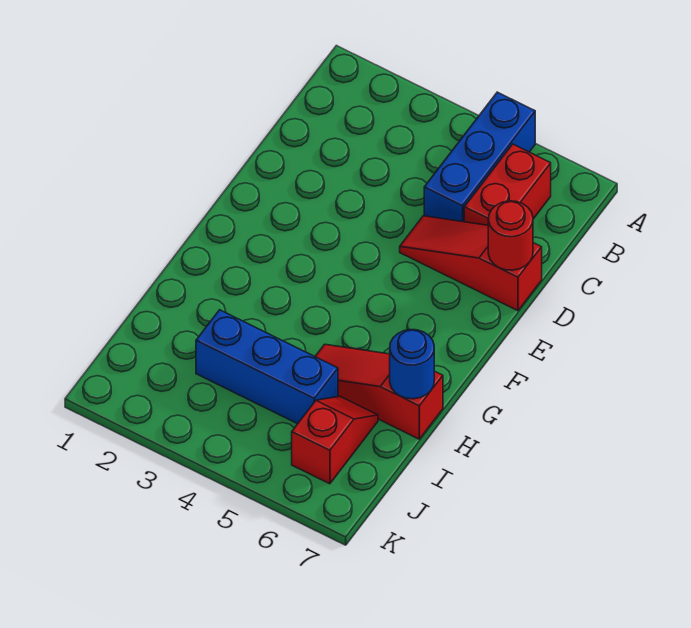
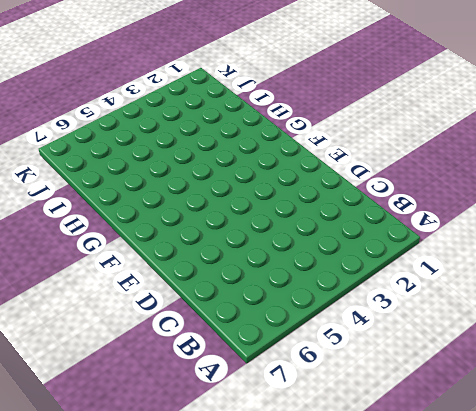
none -> blue 1x3 brick [424,92,535,222]
none -> red 1x2 brick [464,144,551,225]

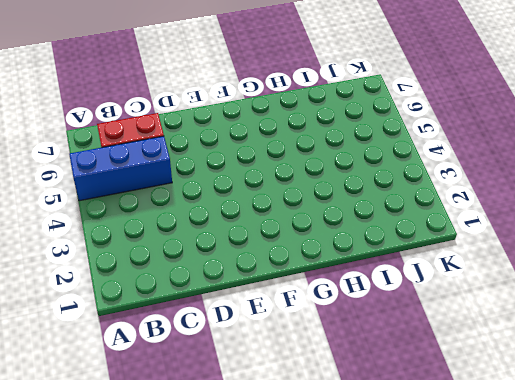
none -> red 1x3 slope [400,216,542,311]
none -> red 1x3 slope [315,344,443,439]

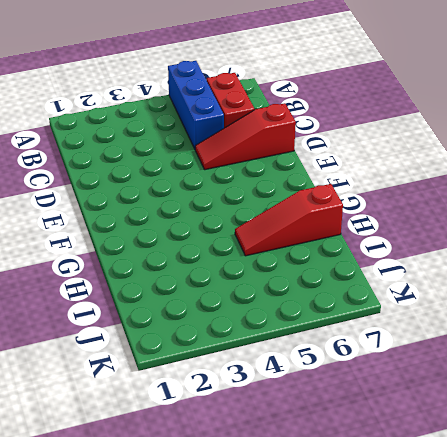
none -> blue 1x3 brick [196,310,338,424]
none -> red 1x2 slope [292,396,378,484]

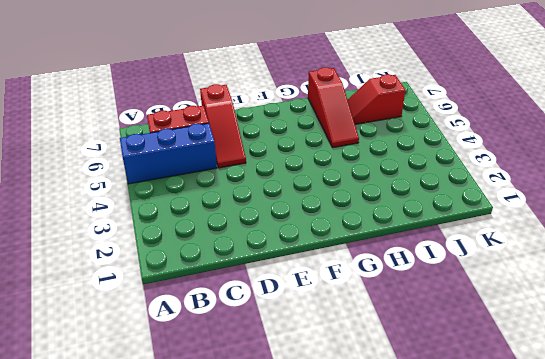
none -> blue 1x3 brick [196,310,338,424]
none -> red 1x1 round brick [488,201,533,270]

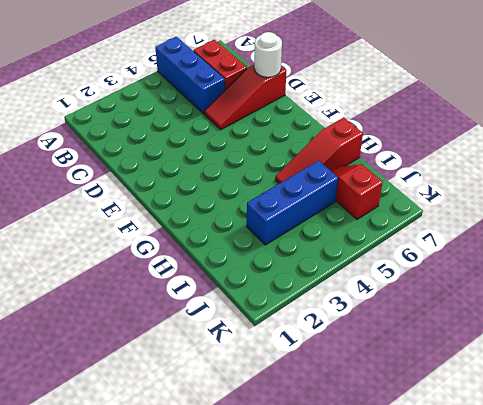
white 1x1 round brick [254,32,282,77] -> red 1x1 round brick [488,201,533,270]
none -> blue 1x1 round brick [390,330,434,399]

